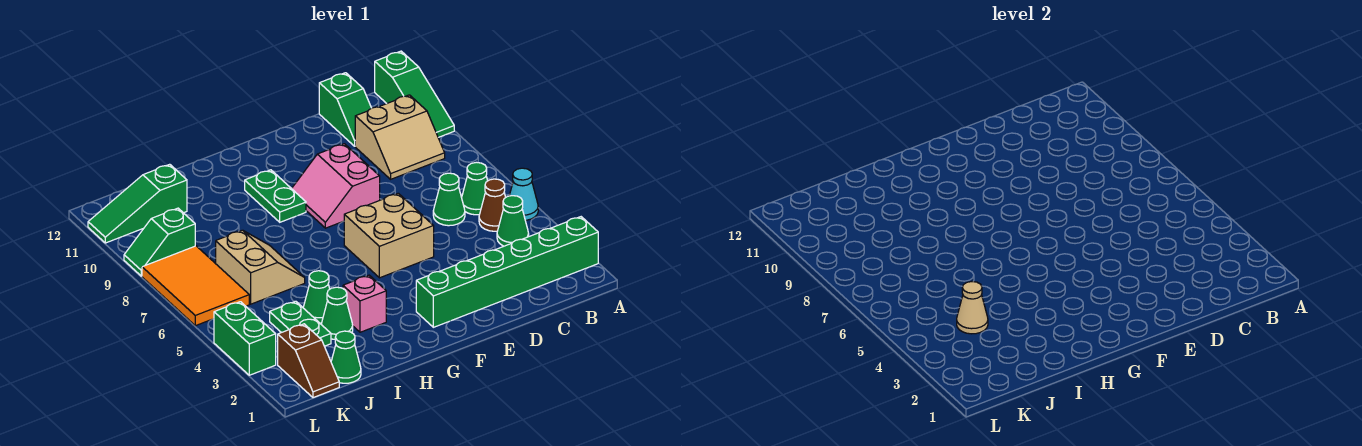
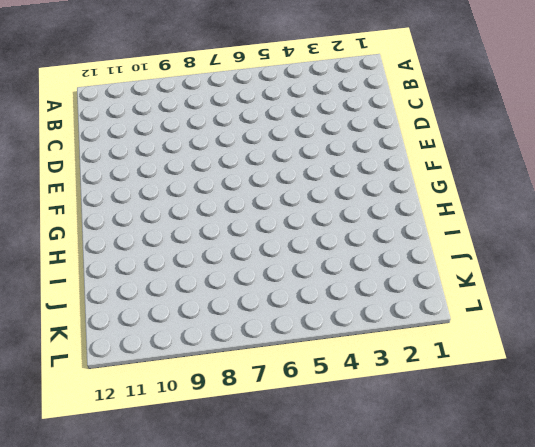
none -> green 1x6 brick [416,217,598,327]
none -> cyan 1x1 cone [509,168,538,220]
none -> green 1x3 slope [375,51,454,137]

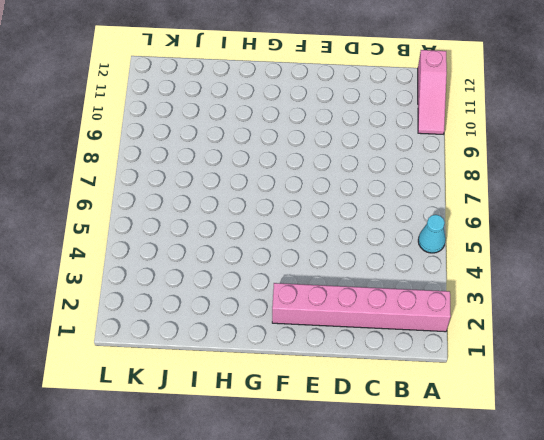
pink 1x6 brick [272,283,451,332] -> green 1x6 brick [416,217,598,327]
pink 1x3 slope [418,50,447,134] -> green 1x3 slope [375,51,454,137]
none -> green 1x1 cone [497,196,529,246]
none -> brown 1x1 cone [479,179,506,231]
none -> green 1x1 cone [462,162,488,215]

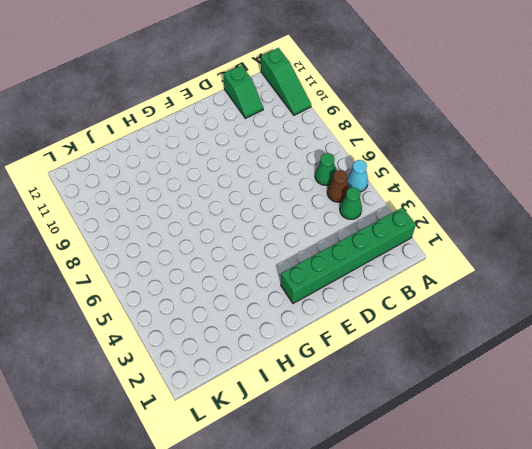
none -> tan 2x2 slope [355,95,445,179]
none -> green 1x1 cone [433,173,465,226]
none -> tan 2x2 brick [344,193,434,278]

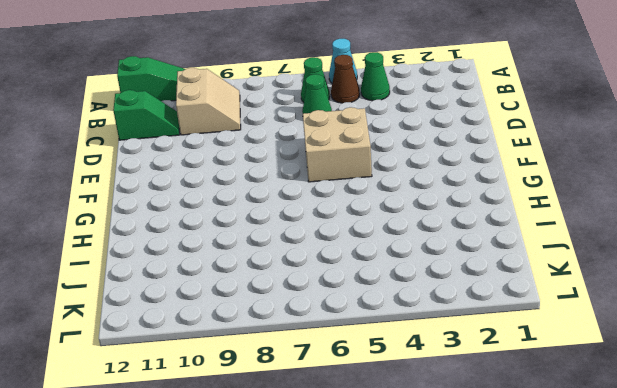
none -> green 1x6 brick [416,217,598,327]
none -> pink 2x2 slope [292,144,380,228]
none -> green 1x2 plate [245,170,306,222]

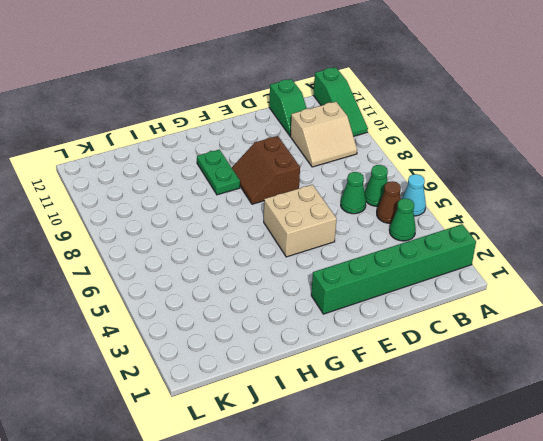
brown 2x2 slope [232,136,300,204] -> pink 2x2 slope [292,144,380,228]
none -> pink 1x1 brick [343,275,386,332]
none -> green 1x1 cone [321,287,353,339]
none -> green 1x1 cone [303,271,330,323]

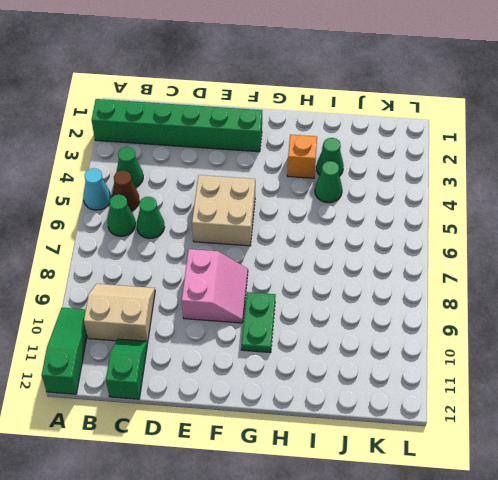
orange 1x1 brick [287,135,317,178] -> pink 1x1 brick [343,275,386,332]
none -> tan 2x2 slope [216,230,305,304]
none -> green 1x1 cone [331,331,361,383]
none -> green 1x2 plate [270,301,331,346]

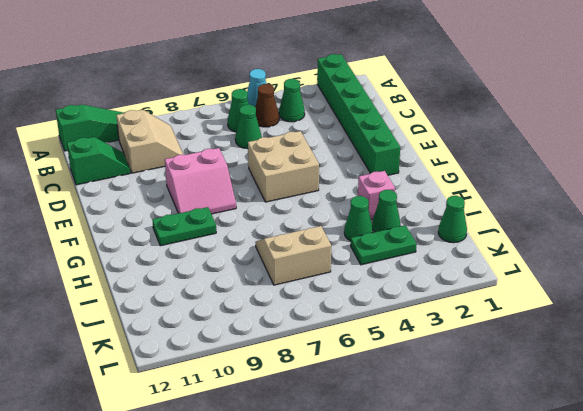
none -> green 1x3 slope [88,164,187,243]
none -> brown 1x2 slope [278,324,339,398]
none -> orange 2x3 tile [142,246,249,326]

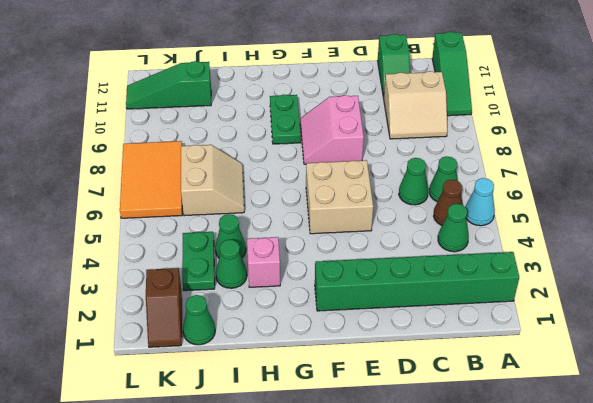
none -> green 1x2 slope [124,208,195,276]
none -> green 1x2 brick [214,302,276,375]
none -> tan 1x1 cone [957,282,988,334]

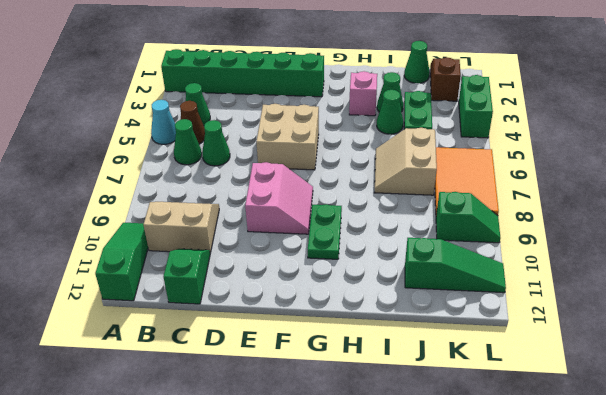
none -> tan 1x1 cone [957,282,988,334]

